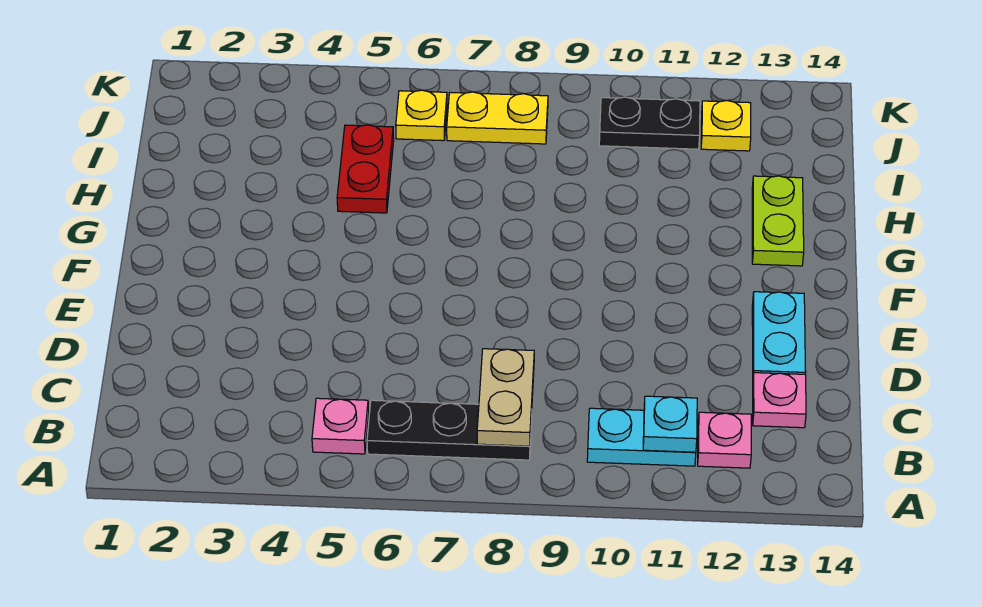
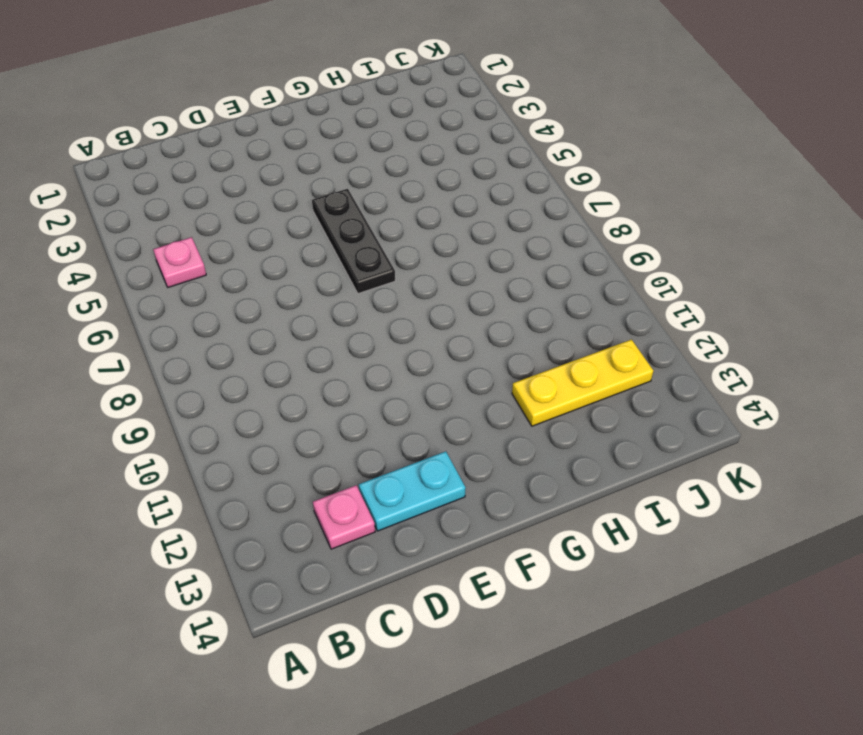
black 1x3 plate [312,189,395,294] -> black 1x3 plate moved to [367,400,532,460]
yellow 1x3 plate [512,340,653,426] -> yellow 1x1 plate [701,101,751,151]
none -> cyan 1x2 plate [587,408,696,466]
none -> pink 1x1 plate [698,412,751,468]
none -> lime 1x2 plate [752,176,804,266]

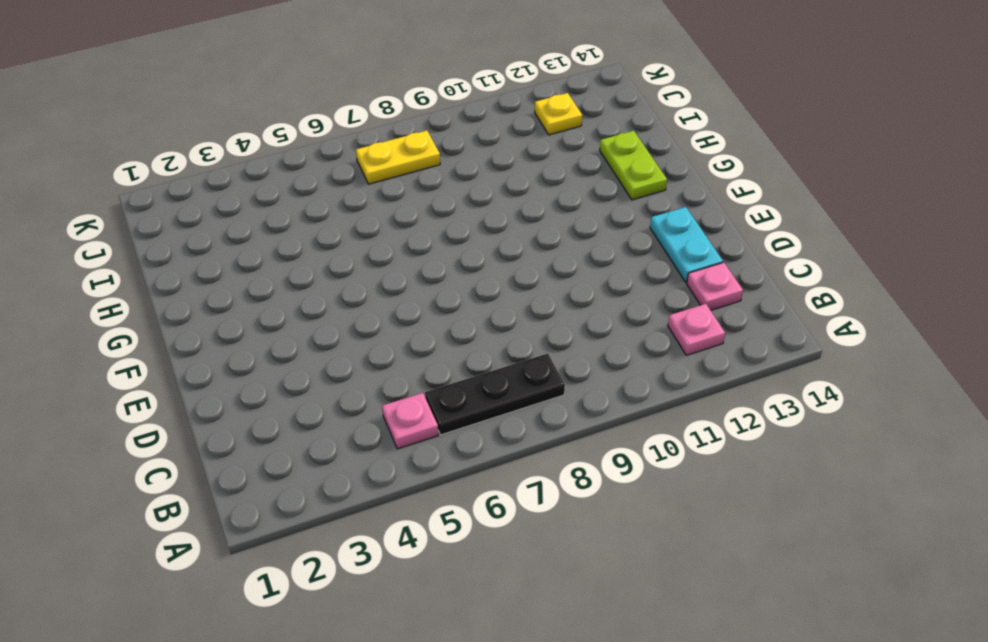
none -> cyan 1x2 plate [587,408,696,466]
none -> red 1x2 plate [337,125,394,213]
none -> yellow 1x1 plate [396,90,447,141]

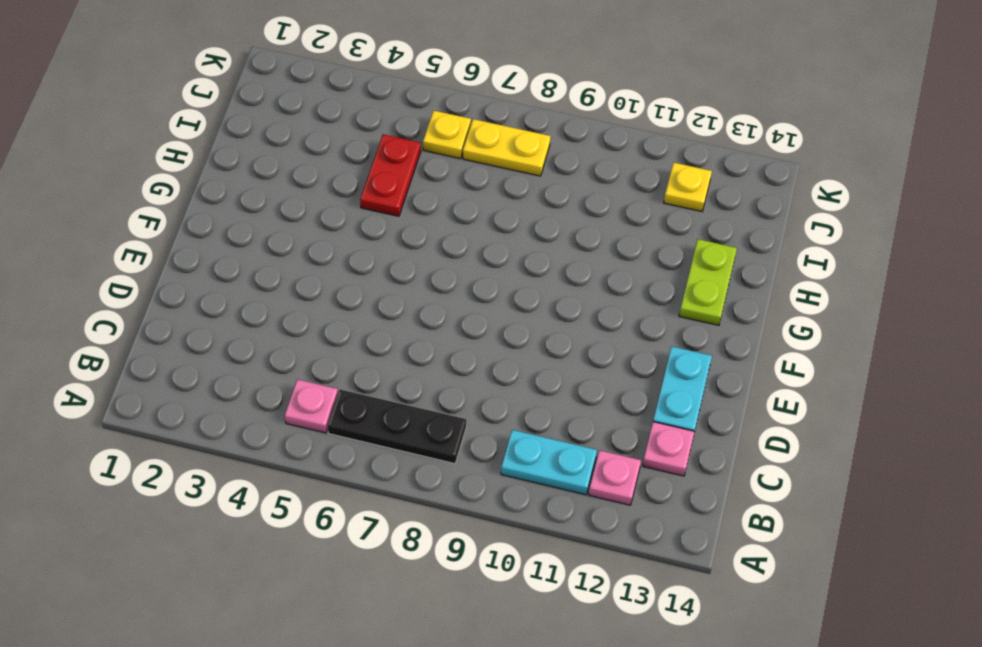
none -> black 1x2 plate [599,97,700,149]
none -> tan 1x2 plate [477,349,534,446]
none -> cyan 1x1 plate [643,396,697,452]

